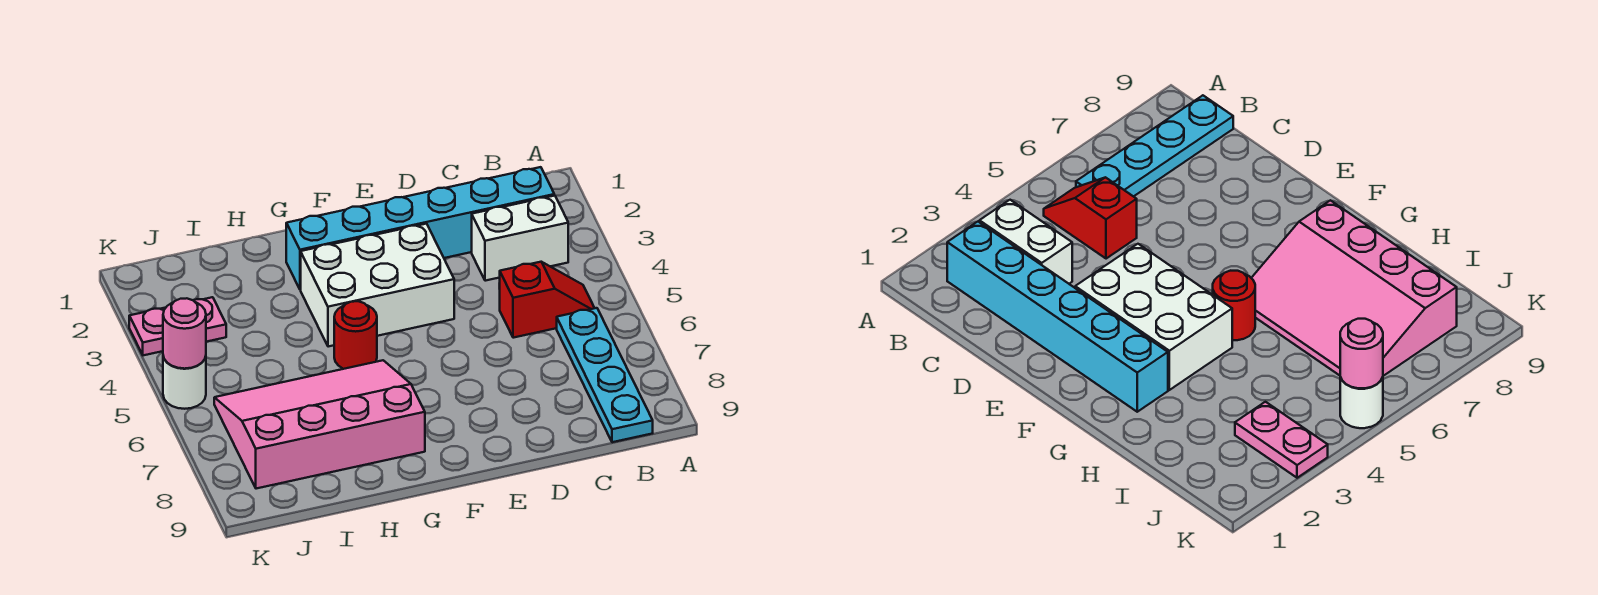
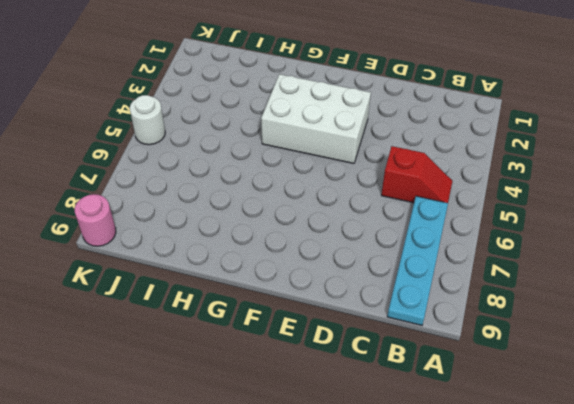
pink 1x1 round brick [75,194,116,246] -> pink 1x1 round brick moved to [163,298,206,369]
none -> cyan 1x6 brick [286,167,554,290]
none -> white 1x2 brick [472,196,568,281]

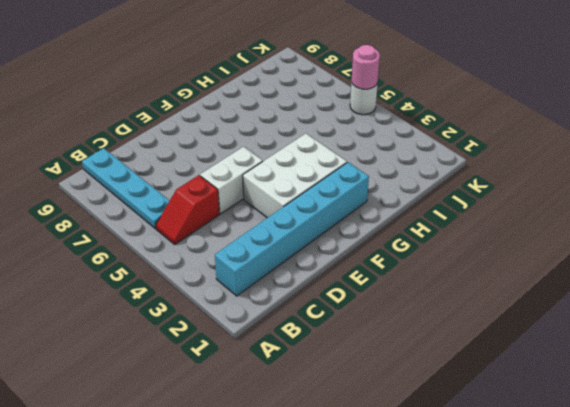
white 1x2 brick [200,147,263,214] -> white 1x2 brick moved to [472,196,568,281]
none -> red 1x1 round brick [334,301,377,369]
none -> pink 3x4 slope [214,360,425,489]

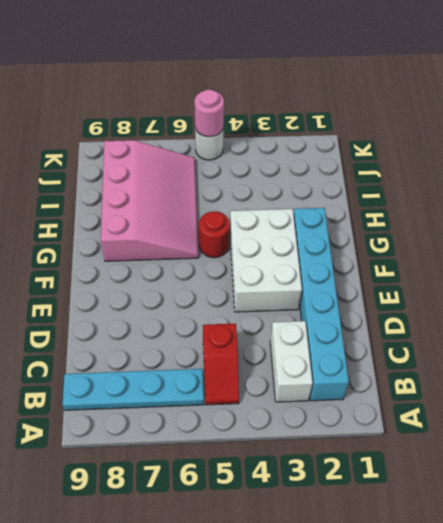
none -> pink 1x2 plate [129,297,226,355]

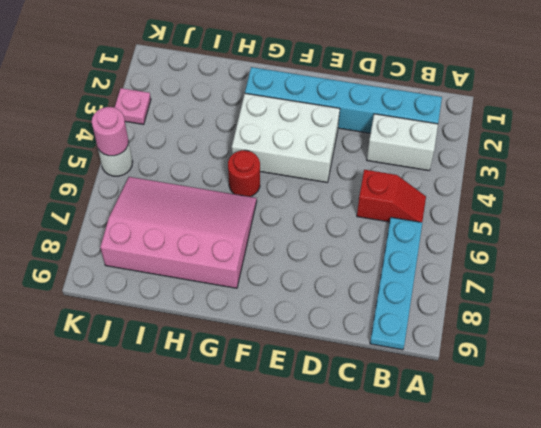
pink 1x1 plate [115,88,151,124] -> pink 1x2 plate [129,297,226,355]

